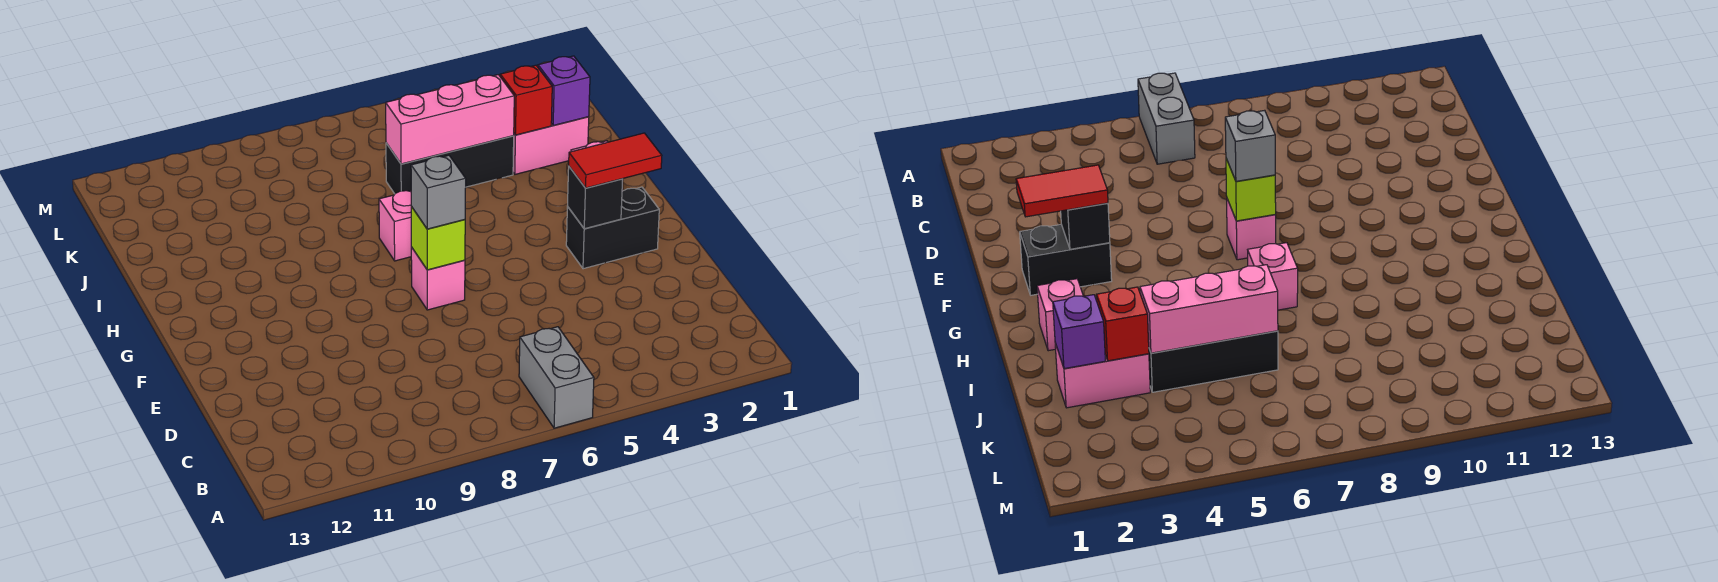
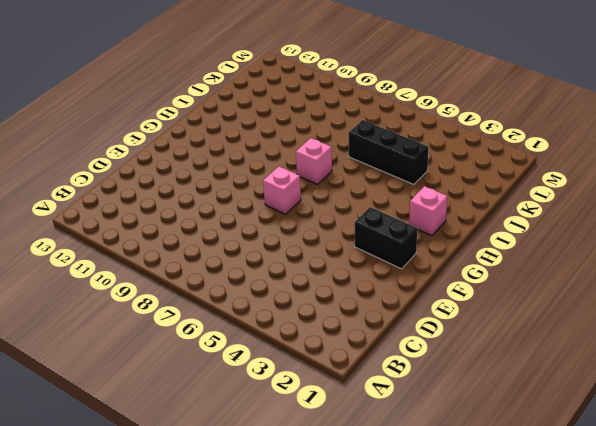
none -> grey 1x2 brick [519,327,594,428]
none -> pink 1x2 brick [513,117,589,174]
none -> black 1x1 brick [568,167,623,229]

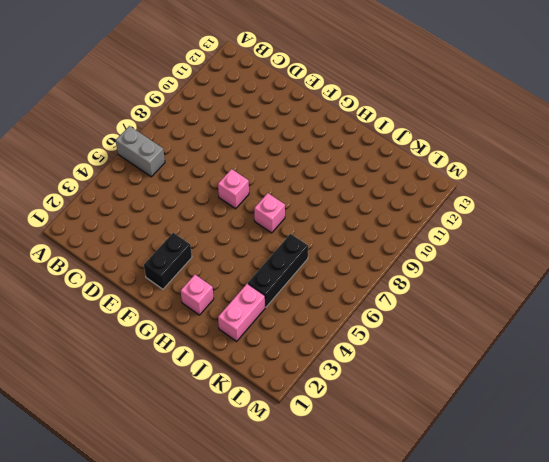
none -> black 1x1 brick [568,167,623,229]
none -> lime 1x1 brick [411,207,465,270]
none -> purple 1x1 brick [538,56,590,126]

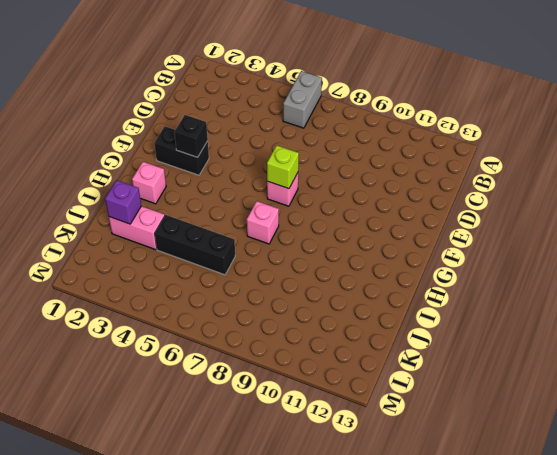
none -> red 1x1 brick [500,65,552,135]
none -> pink 1x3 brick [386,75,514,164]
none -> red 1x2 tile [569,133,662,188]

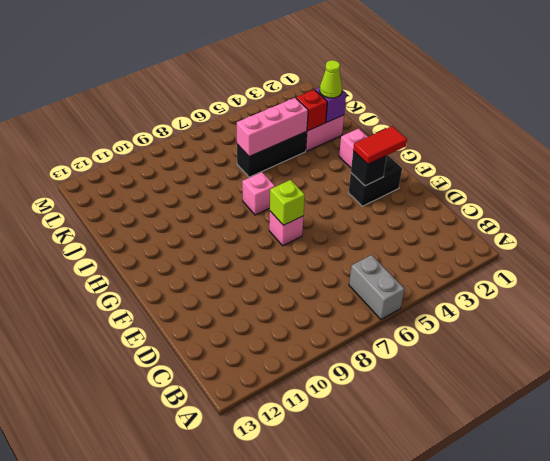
lime 1x1 cone [320,60,342,98] -> none
none -> grey 1x1 brick [411,155,466,229]

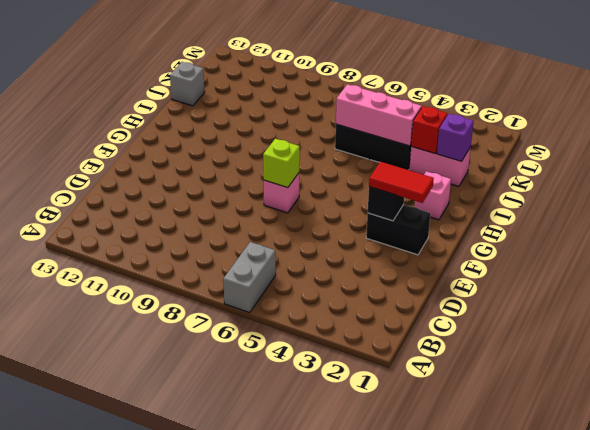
grey 1x1 brick [170,62,205,106] -> grey 1x1 brick moved to [411,155,466,229]
none -> pink 1x1 brick [379,191,412,261]

